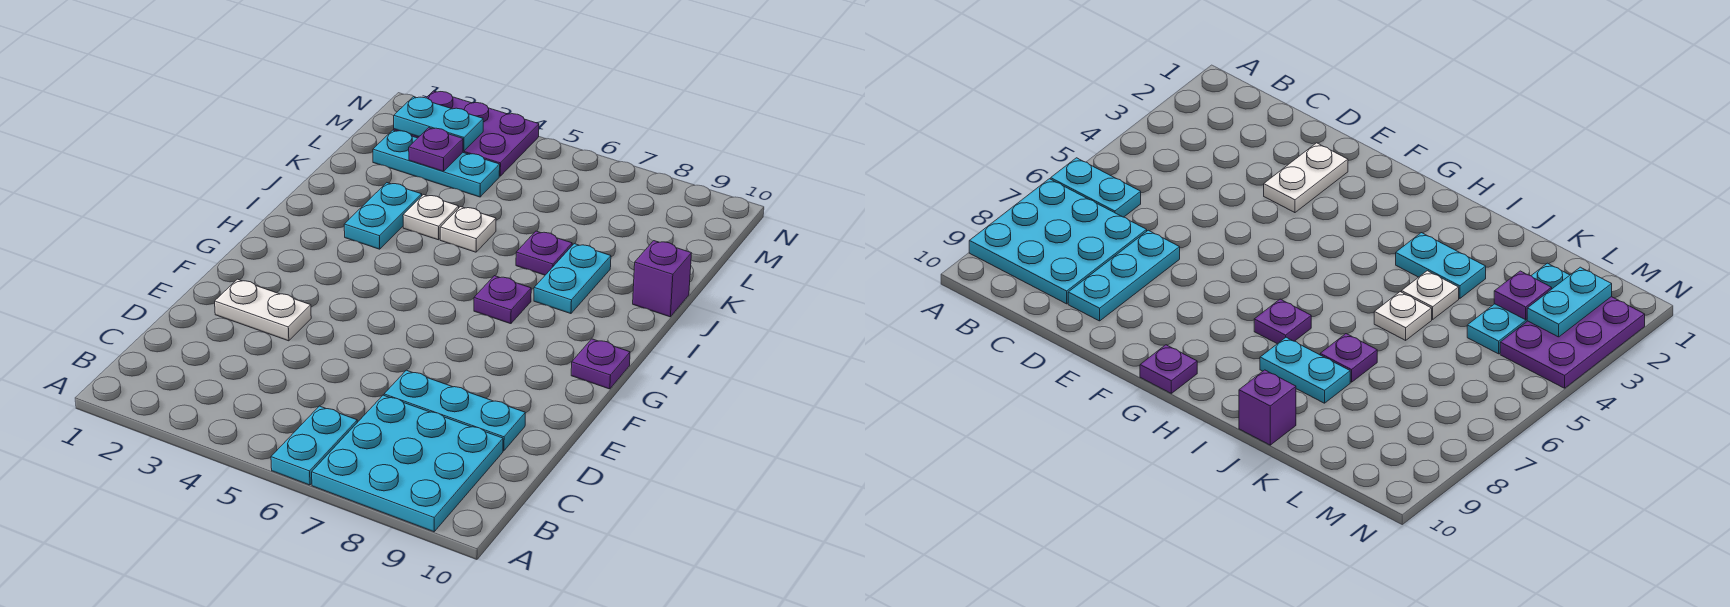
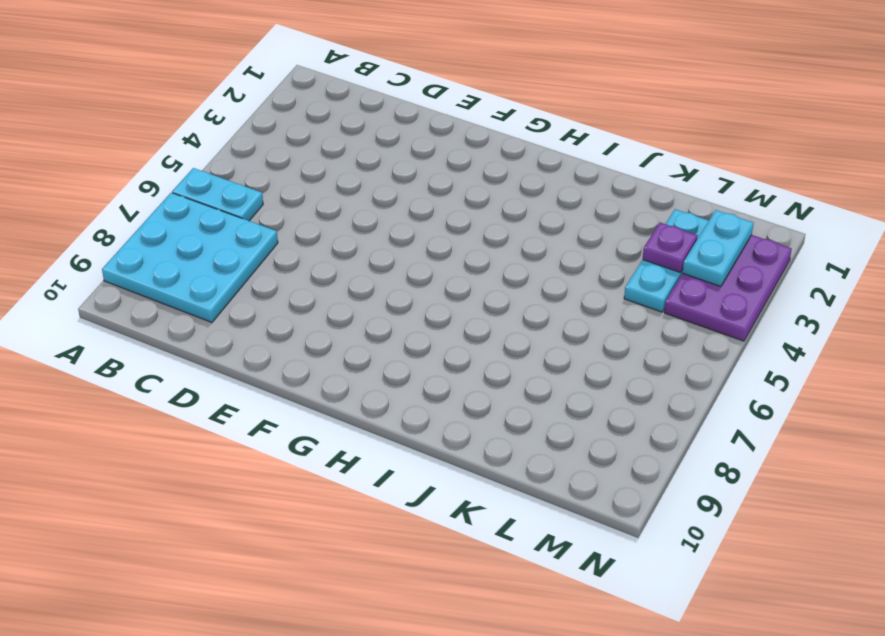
none -> cyan 1x3 plate [384,370,525,451]
none -> white 1x2 plate [215,279,311,341]
none -> purple 1x1 plate [571,339,630,389]

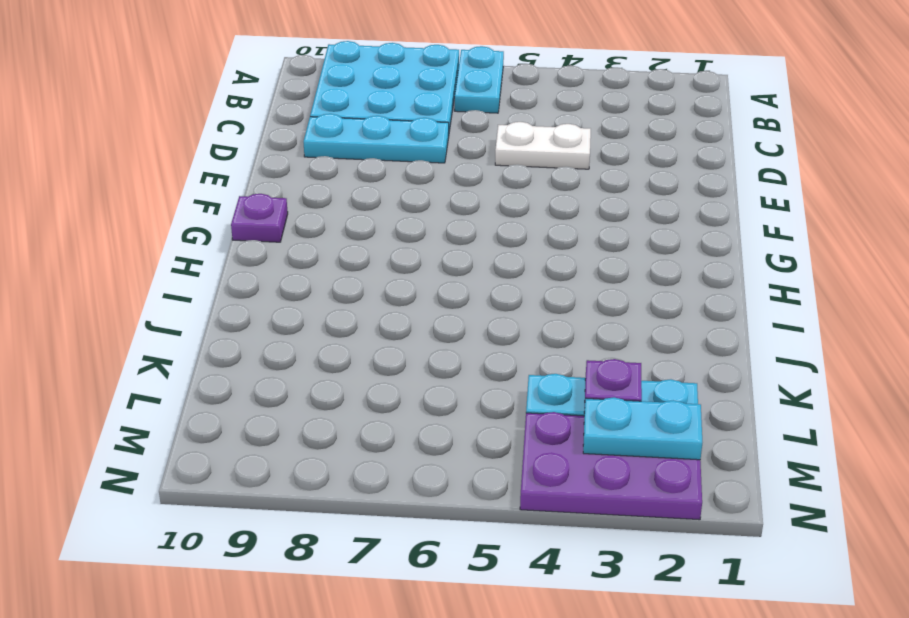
white 1x2 plate [495,122,591,169] -> white 1x2 plate moved to [215,279,311,341]
none -> purple 1x1 plate [474,276,531,324]
none -> cyan 1x2 plate [344,183,422,249]
none -> cyan 1x2 plate [534,244,611,314]

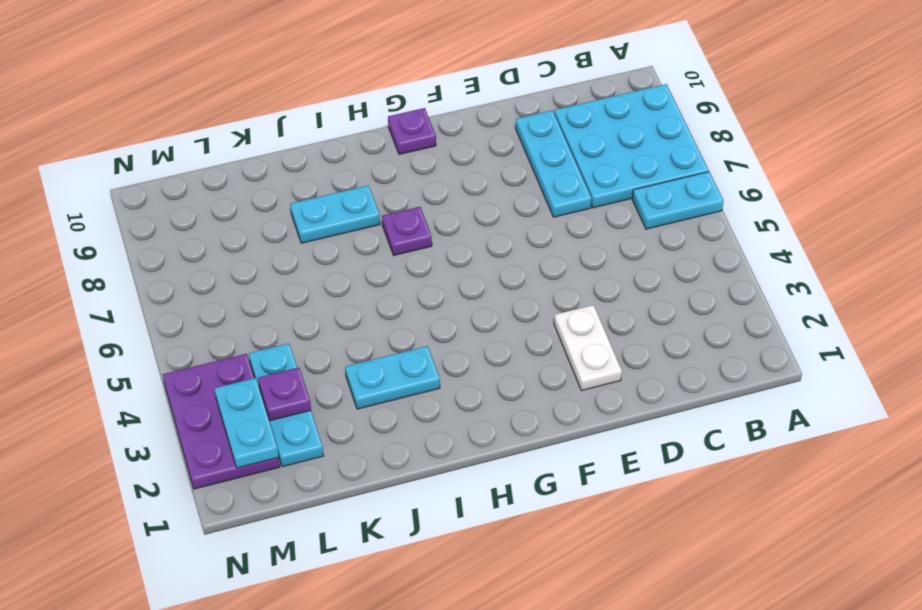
none -> white 1x1 plate [403,195,459,240]
none -> white 1x1 plate [440,207,496,252]
none -> purple 1x1 plate [516,231,572,275]

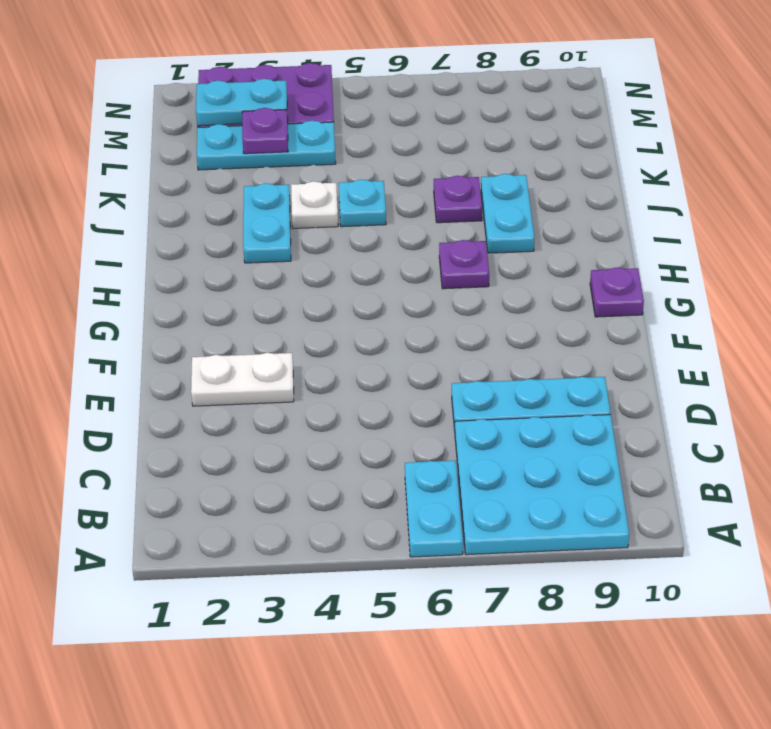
cyan 1x1 plate [339,180,386,227] -> white 1x1 plate [440,207,496,252]
none -> purple 1x1 brick [633,241,691,317]

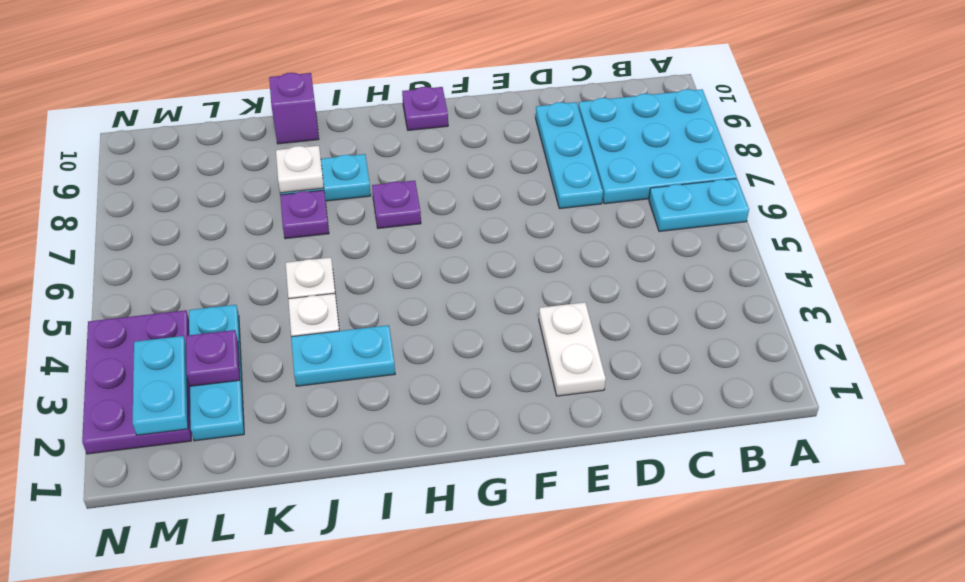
white 1x1 plate [276,146,324,193] -> none

